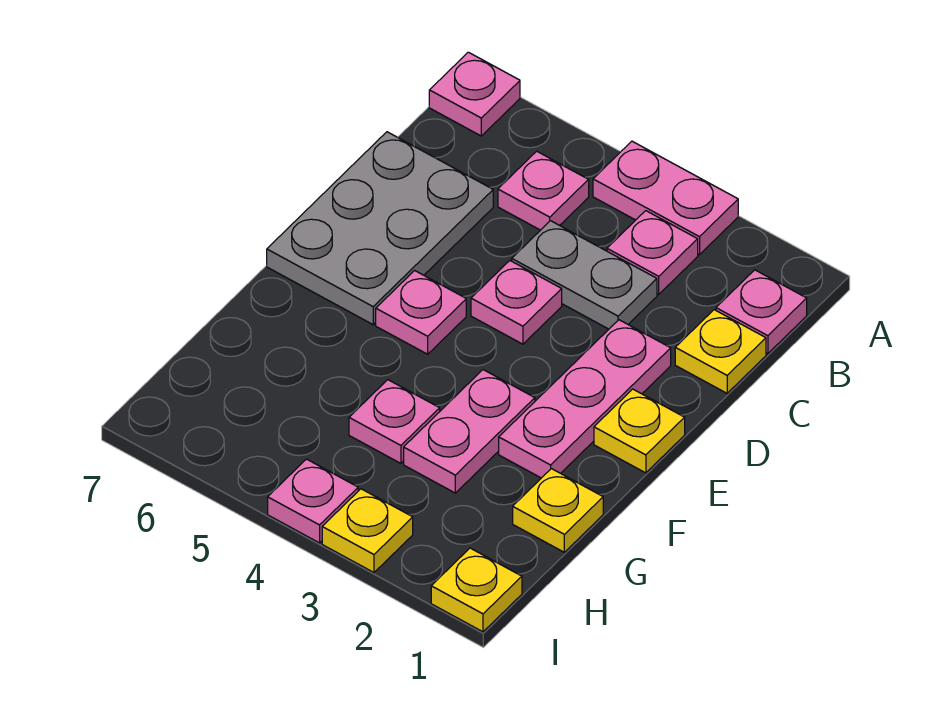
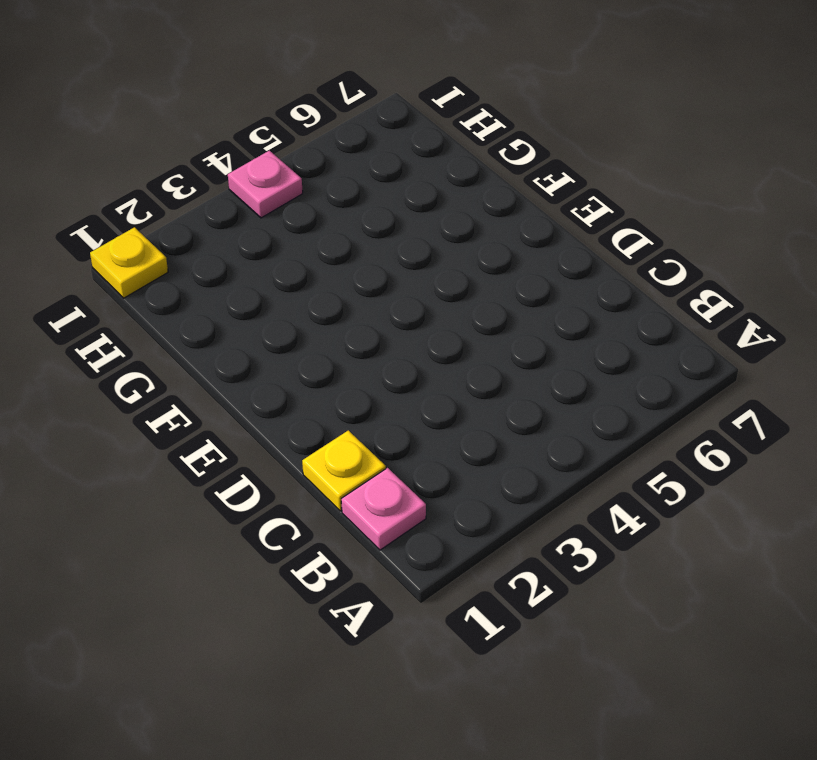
none -> pink 1x2 plate [593,141,738,255]
none -> pink 1x1 plate [429,52,520,136]
none -> pink 1x1 plate [607,211,698,294]

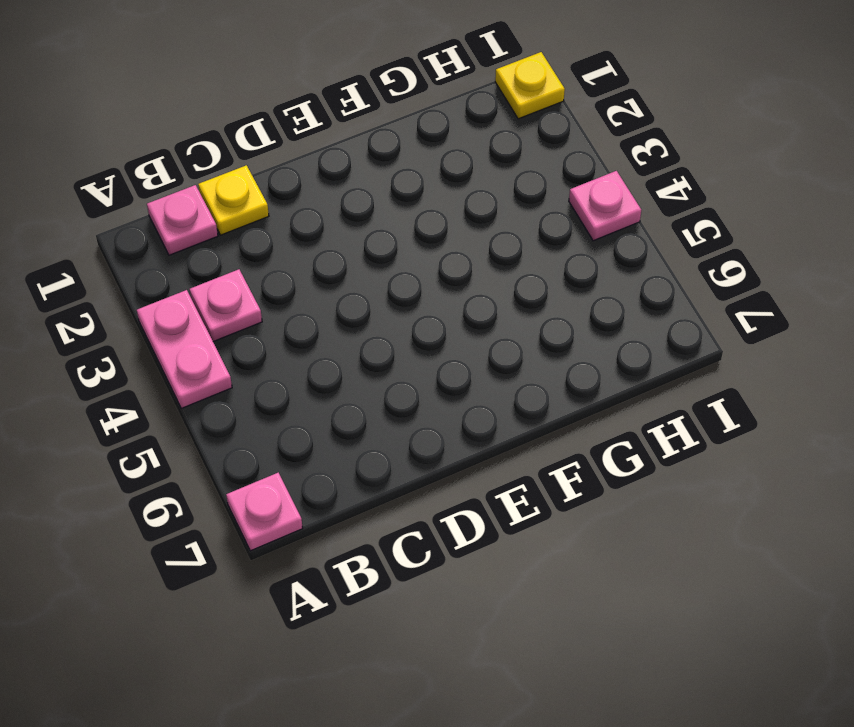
none -> pink 1x1 plate [498,151,589,230]
none -> grey 1x2 plate [512,221,657,329]
none -> grey 2x3 plate [267,132,493,325]

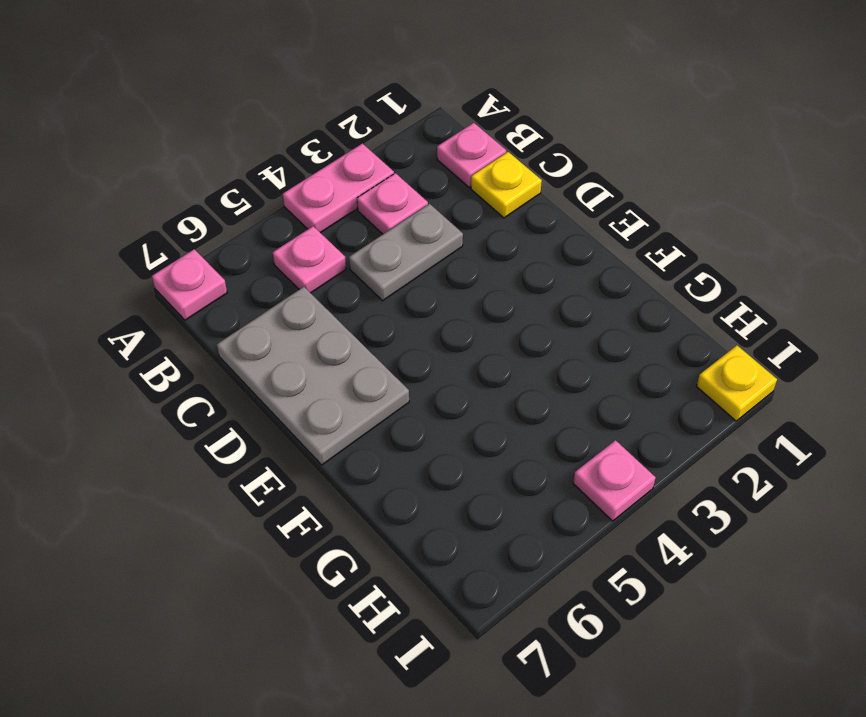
none -> pink 1x3 plate [499,320,671,478]
none -> pink 1x1 plate [471,261,562,344]
none -> yellow 1x1 plate [594,389,685,473]

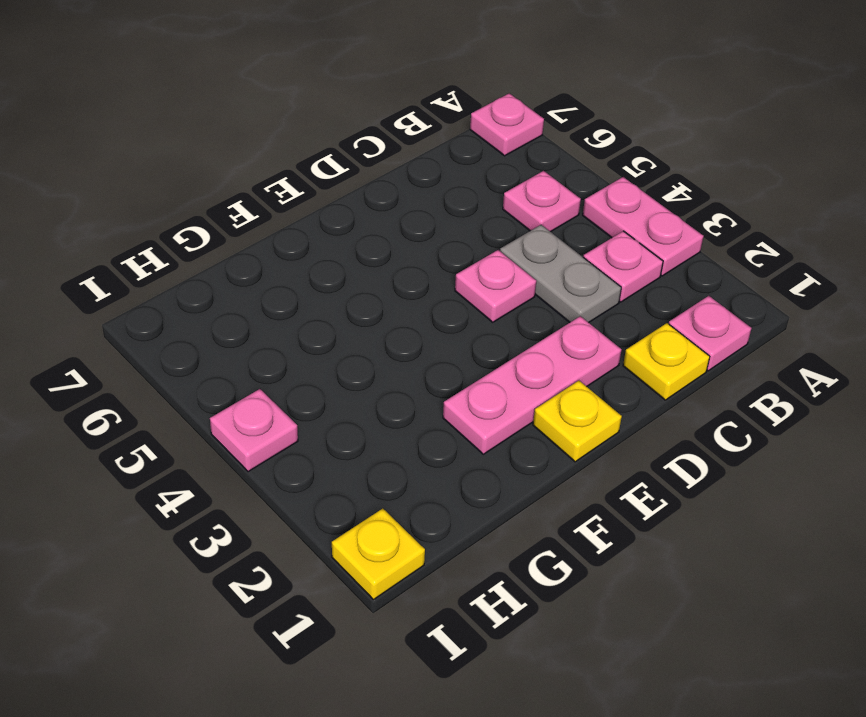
none -> grey 2x3 plate [267,132,493,325]
none -> pink 1x1 plate [376,271,466,354]
none -> pink 1x2 plate [404,370,535,493]

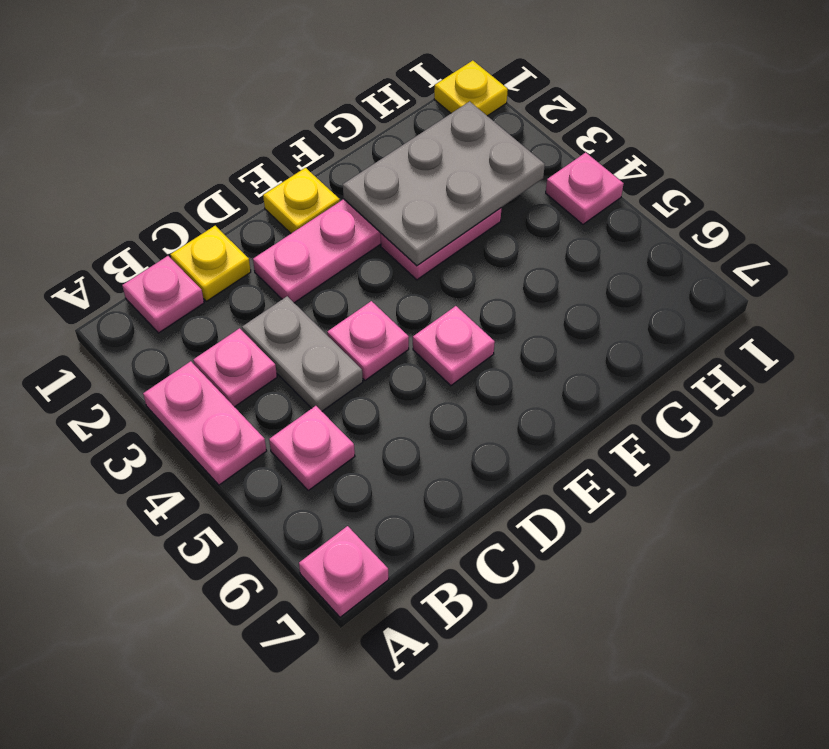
grey 2x3 plate [343,101,545,266] -> grey 2x3 plate moved to [267,132,493,325]
none -> yellow 1x1 plate [513,469,603,552]
none -> pink 1x1 plate [349,380,440,463]
none -> yellow 1x1 plate [322,489,413,572]

